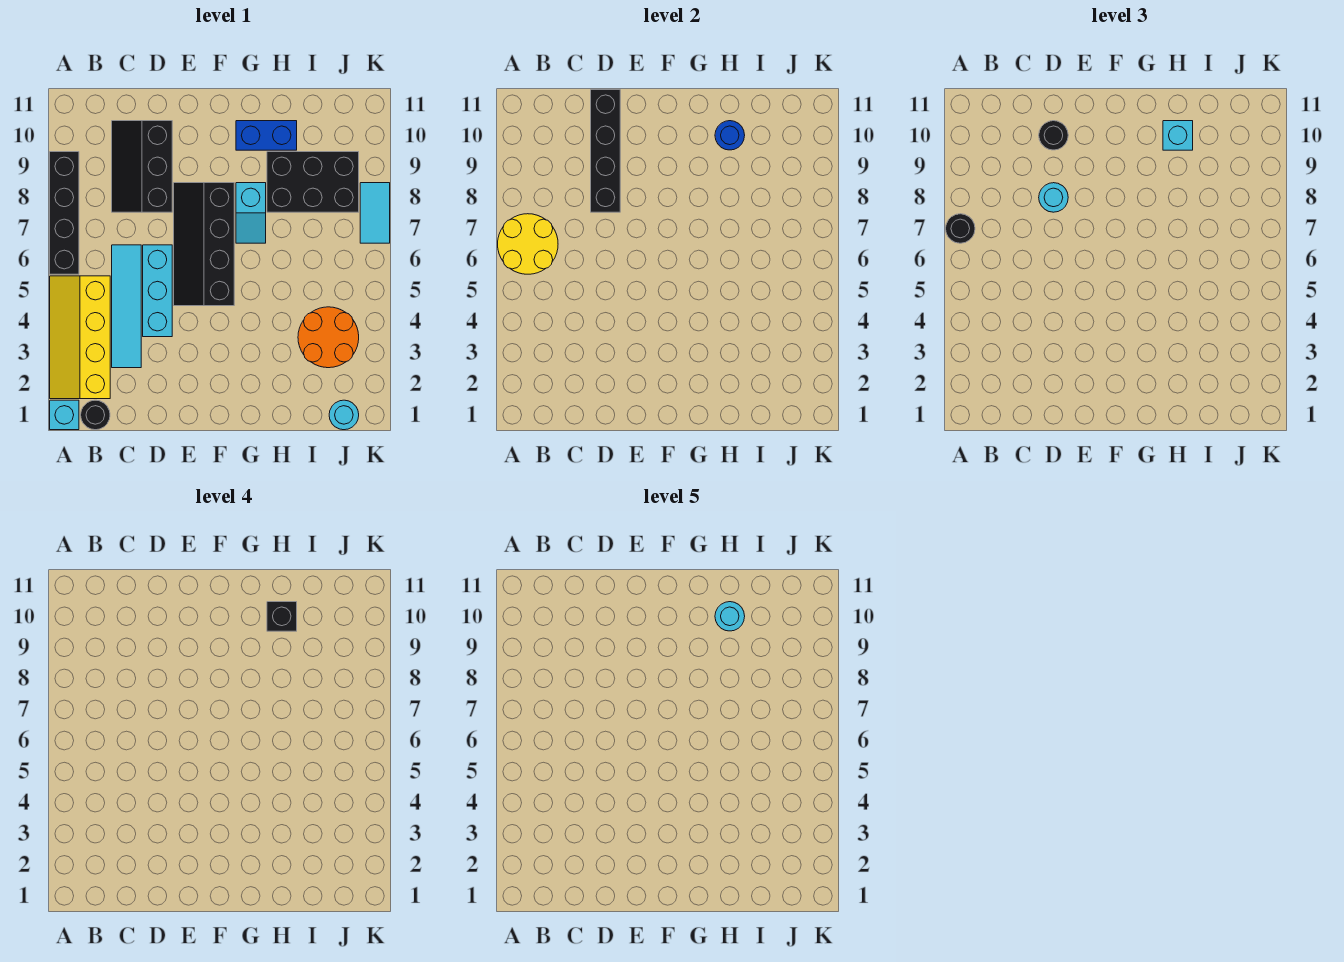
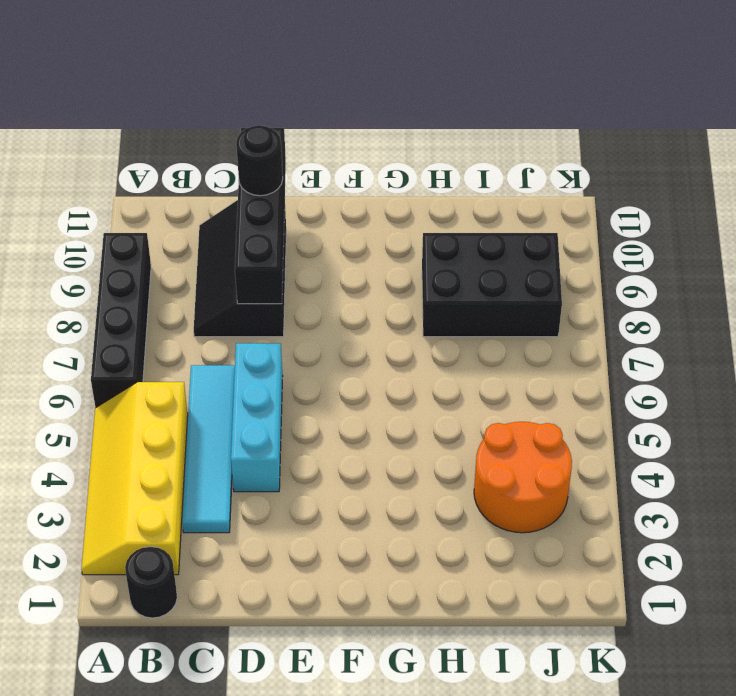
none -> cyan 1x1 brick [50,400,79,430]
none -> black 2x4 slope [174,183,234,306]
none -> cyan 1x2 slope [236,183,266,243]

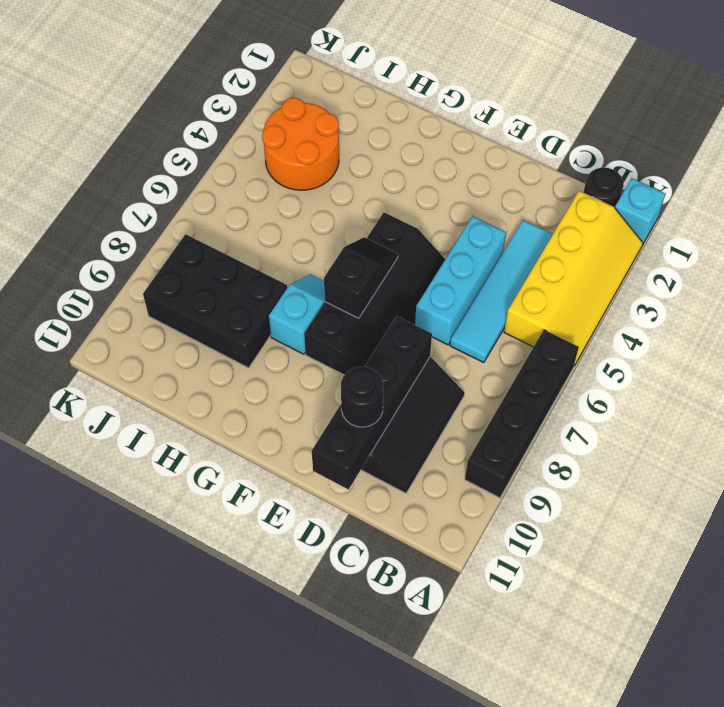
black 1x2 slope [324,237,398,318] -> none
none -> blue 1x2 brick [236,121,297,150]
none -> cyan 1x1 round brick [329,400,359,430]
none -> cyan 1x2 tile [360,183,390,243]

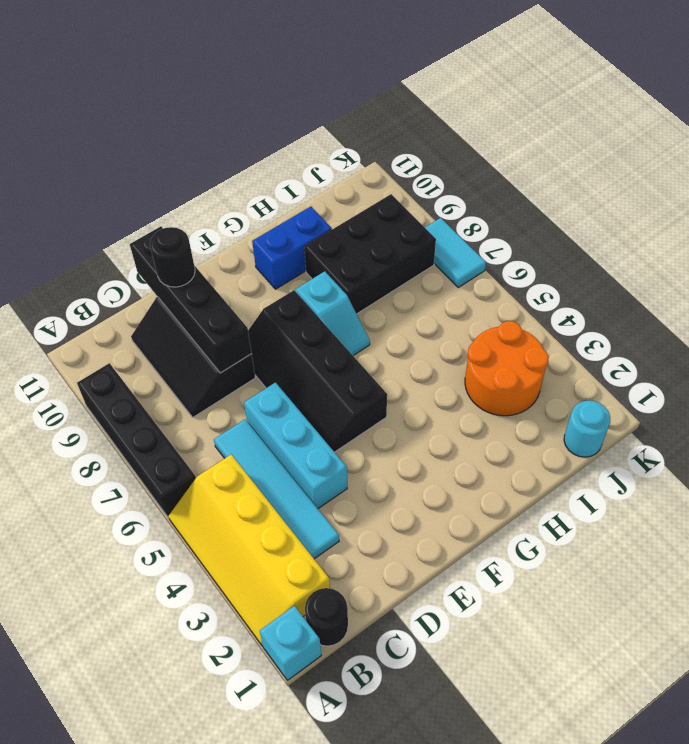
none -> yellow 2x2 round brick [498,214,558,274]
none -> blue 1x1 round brick [715,121,745,150]
none -> black 1x1 round brick [946,214,975,243]

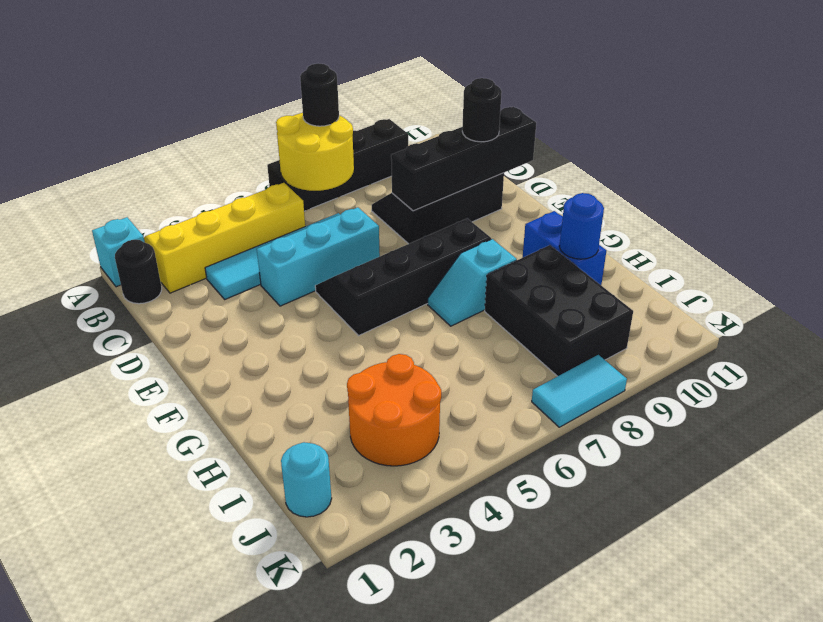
none -> cyan 1x1 round brick [1039,183,1068,212]
none -> cyan 1x1 brick [1163,121,1193,150]
none -> black 1x1 brick [267,602,297,631]

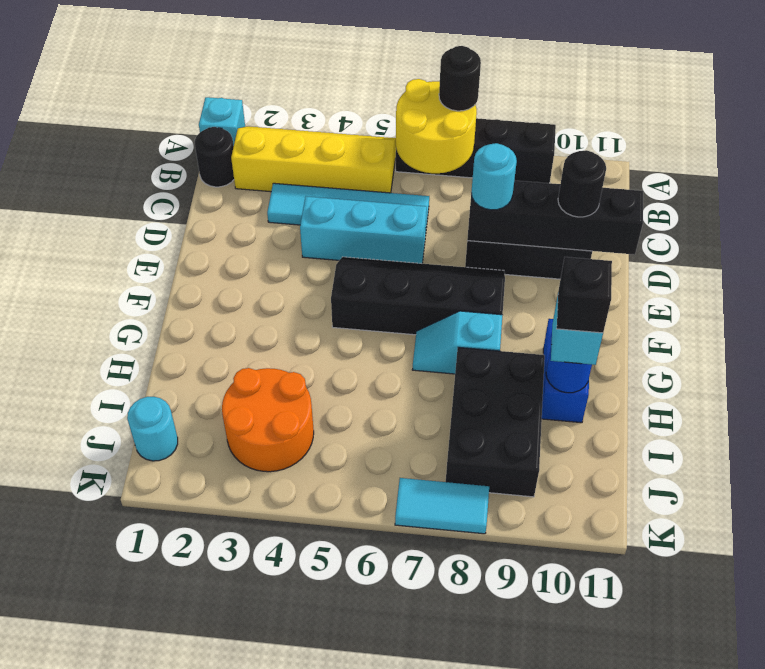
none -> cyan 1x1 round brick [715,602,745,631]

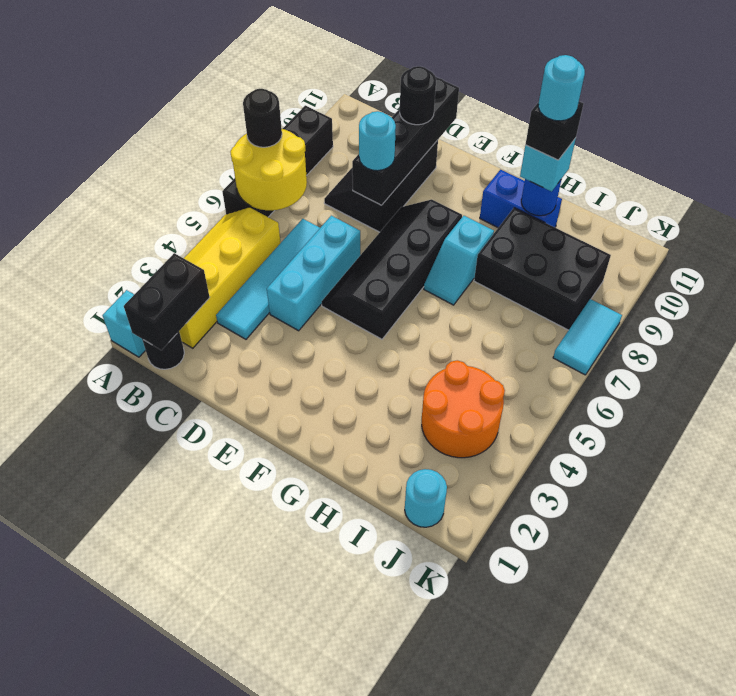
black 1x2 brick [124,253,210,350] -> none

